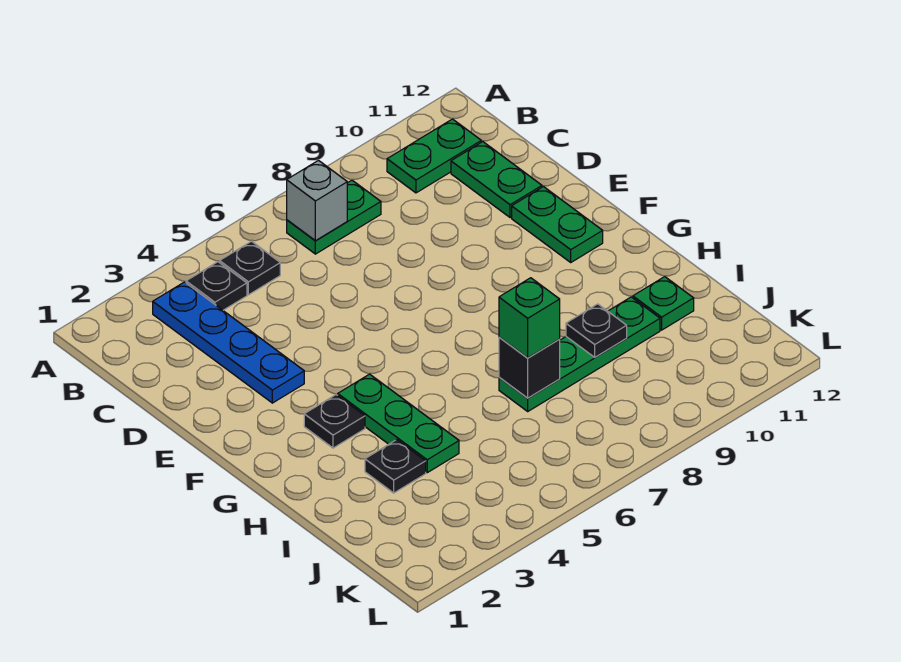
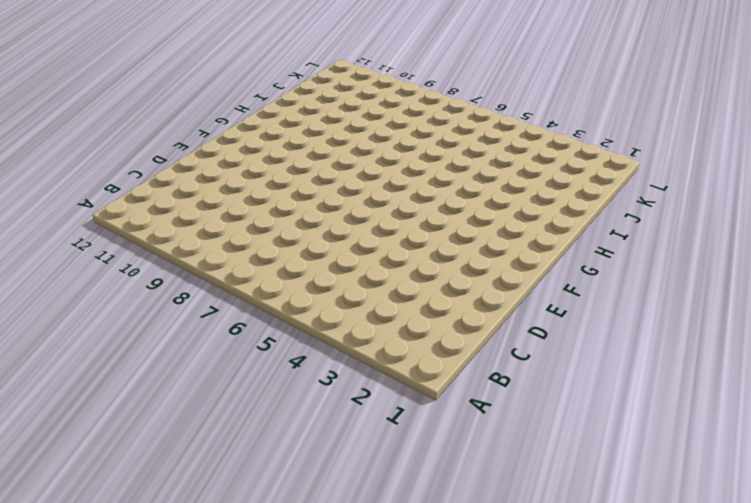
none -> blue 1x4 plate [153,282,304,403]
none -> black 1x1 plate [186,262,247,310]
none -> black 1x1 plate [220,241,280,295]

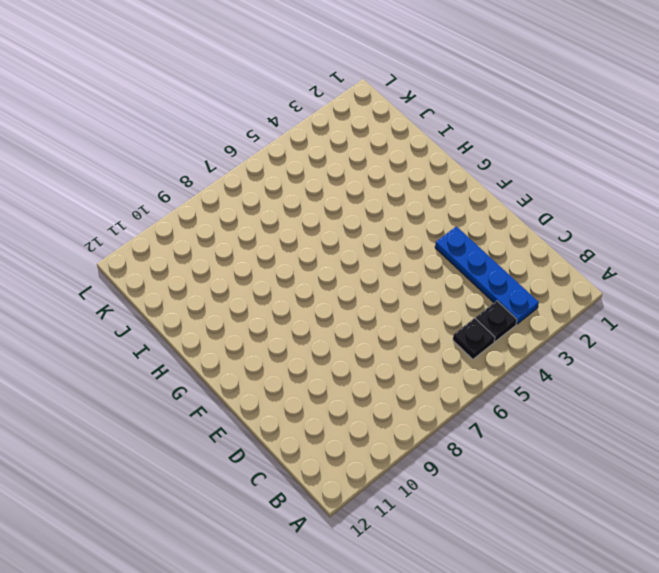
none -> green 1x2 plate [287,180,381,254]
none -> green 1x2 plate [387,119,481,193]
none -> green 1x2 plate [451,142,542,218]

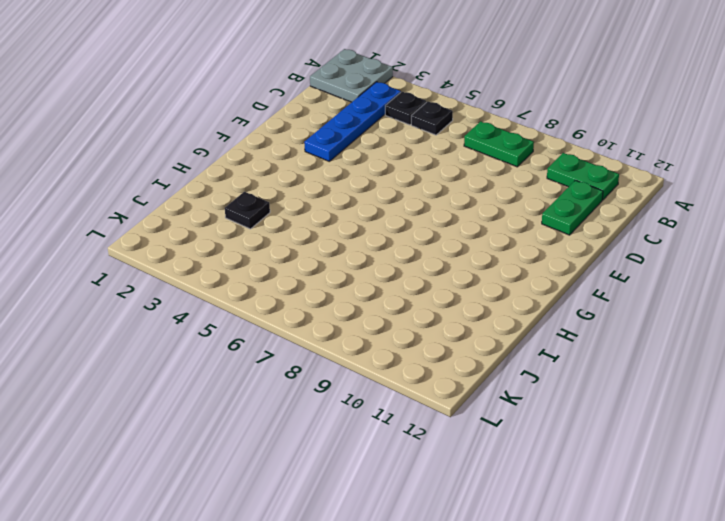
grey 2x2 plate [310,49,393,102] -> none
none -> green 1x2 plate [512,187,603,262]
none -> black 1x1 plate [304,395,365,448]
none -> green 1x3 plate [338,374,459,473]

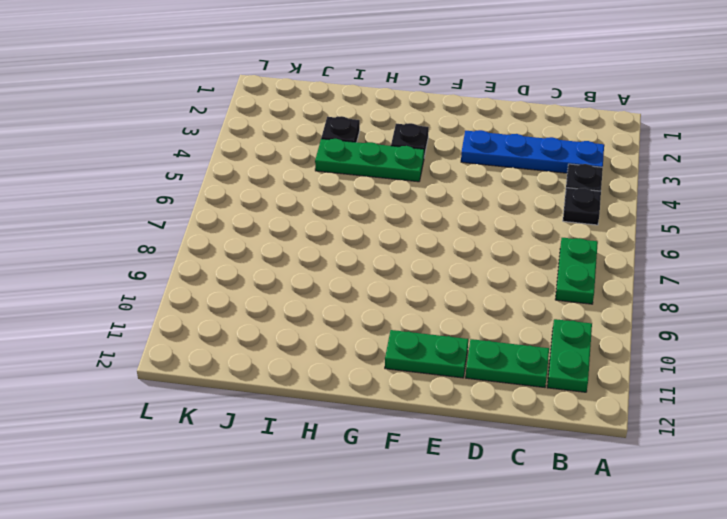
none -> green 1x4 plate [499,297,660,411]
none -> green 1x1 plate [633,277,694,330]
none -> grey 1x1 brick [287,160,347,241]

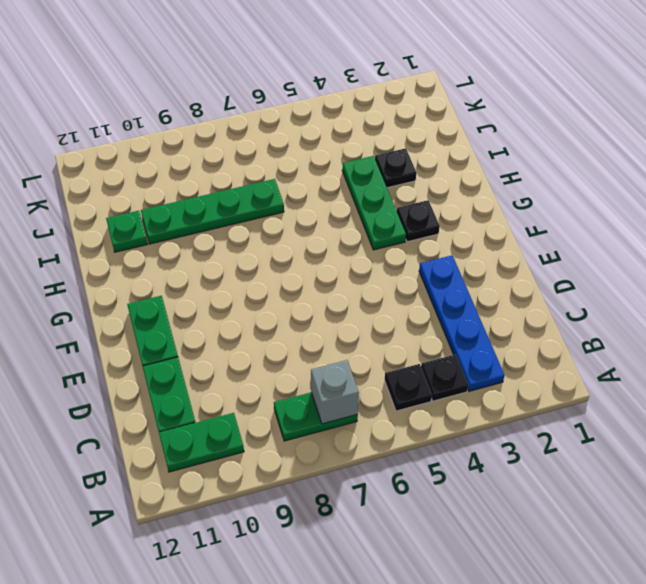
none -> black 1x1 brick [499,337,560,398]
none -> black 1x1 plate [566,304,627,357]
none -> green 1x1 brick [499,278,560,358]

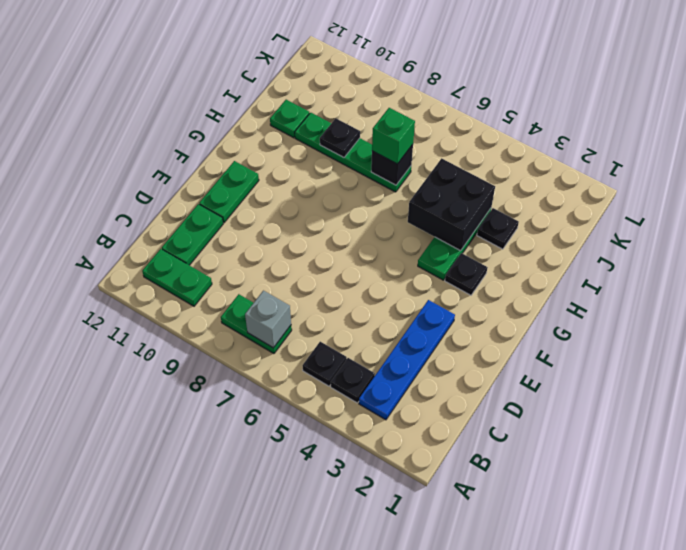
black 2x2 brick [408,158,495,251] -> none

